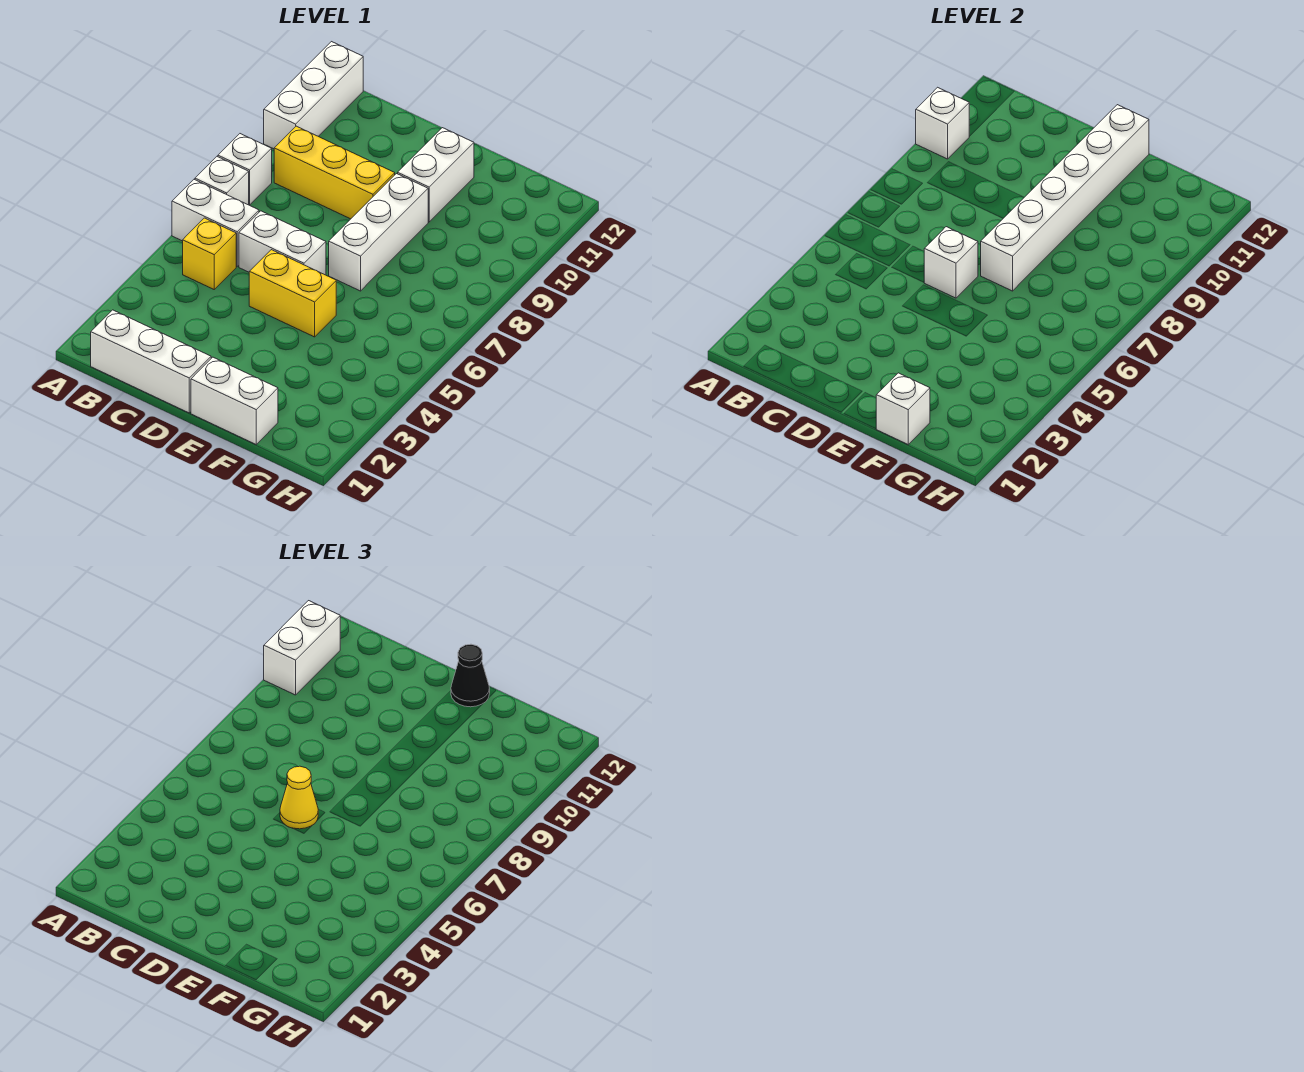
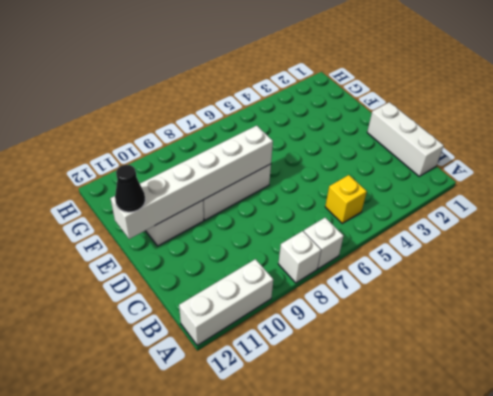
none -> white 1x2 brick [172,180,259,266]
none -> yellow 1x3 brick [274,126,395,219]
none -> white 1x2 brick [239,211,326,275]

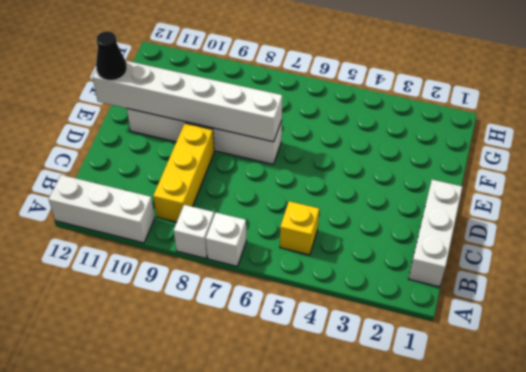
none -> white 1x2 brick [172,180,259,266]
none -> white 1x2 brick [239,211,326,275]
none -> yellow 1x2 brick [249,250,336,337]

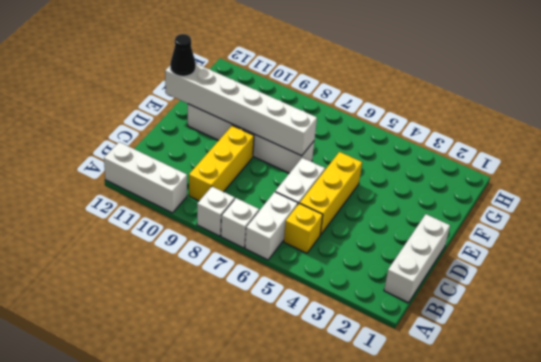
yellow 1x3 brick [300,152,362,235] -> yellow 1x2 brick [249,250,336,337]
none -> white 1x2 brick [191,357,278,444]
none -> white 1x1 brick [916,87,969,159]
none -> white 1x1 brick [924,227,978,298]

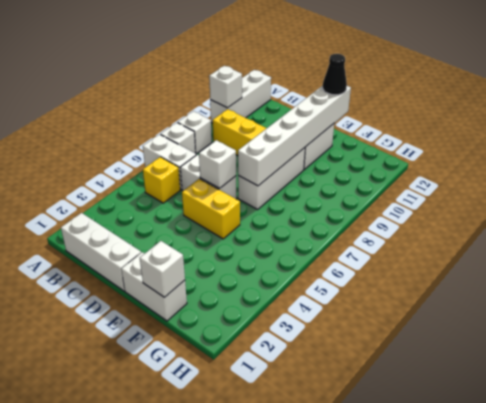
none -> white 1x2 brick [264,601,340,695]
none -> yellow 1x1 cone [280,766,318,829]

